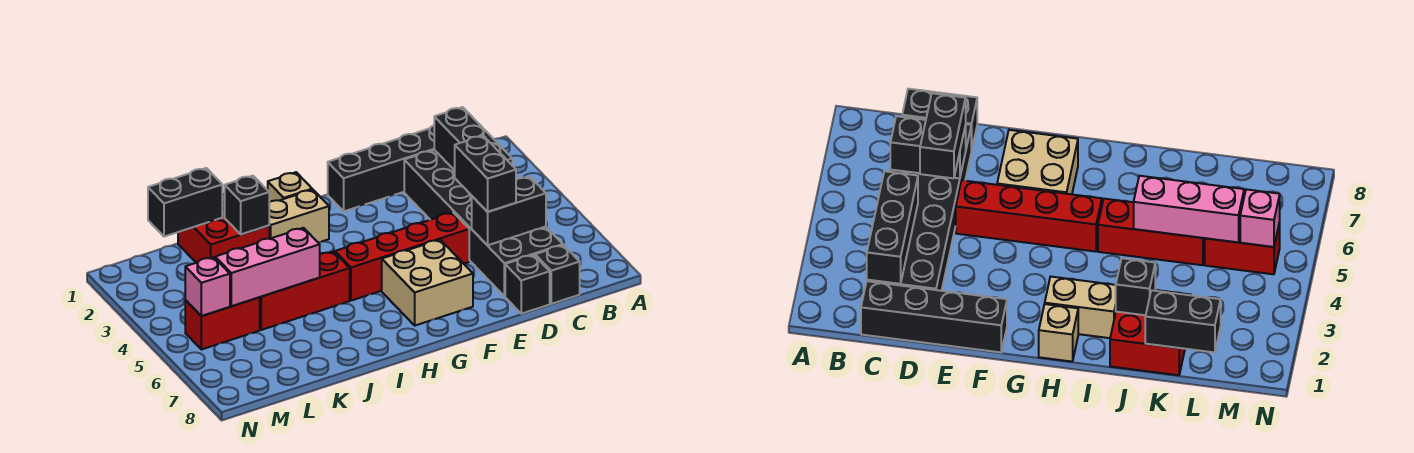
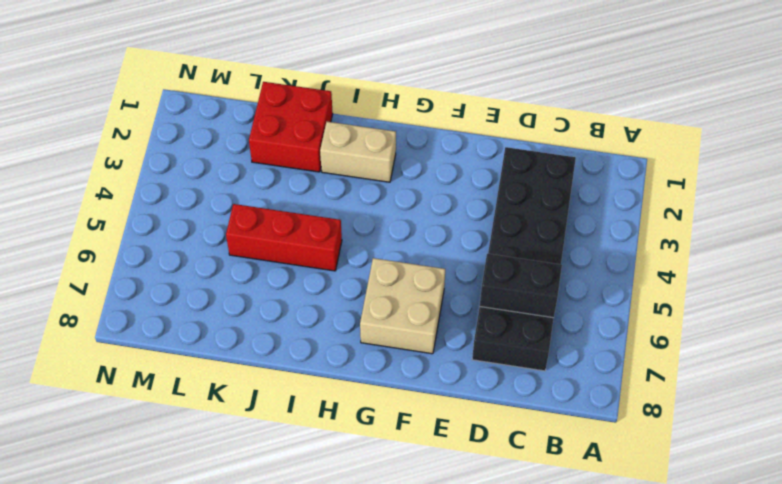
none -> black 1x4 brick [328,126,434,211]
none -> black 1x1 brick [535,245,580,304]
none -> black 1x1 brick [505,255,550,314]

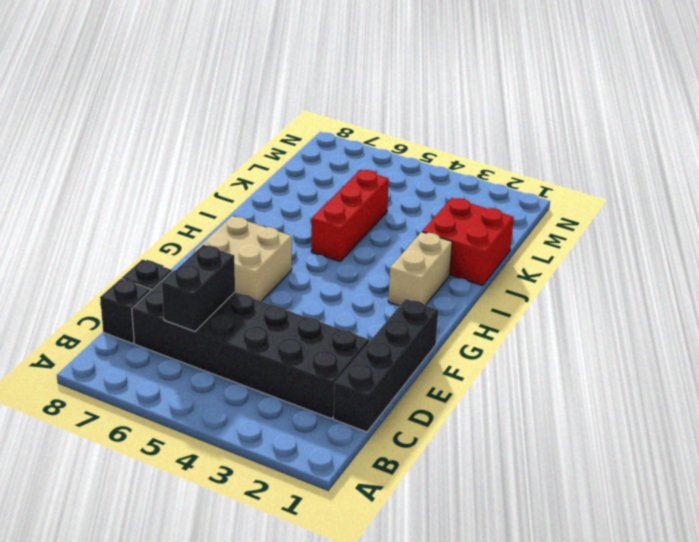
none -> red 1x4 brick [335,213,469,301]
none -> tan 1x1 brick [268,172,312,202]
none -> red 1x2 brick [185,297,260,350]

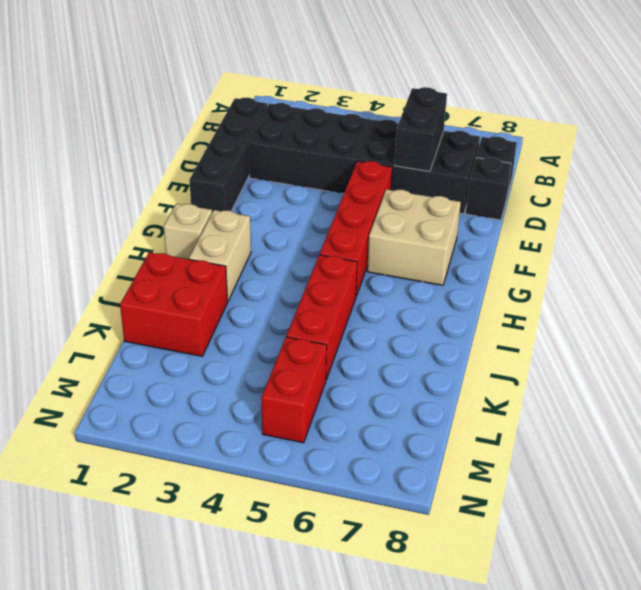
none -> black 1x3 brick [434,107,512,171]
none -> black 1x1 brick [225,176,269,234]
none -> pink 1x3 brick [215,228,320,306]

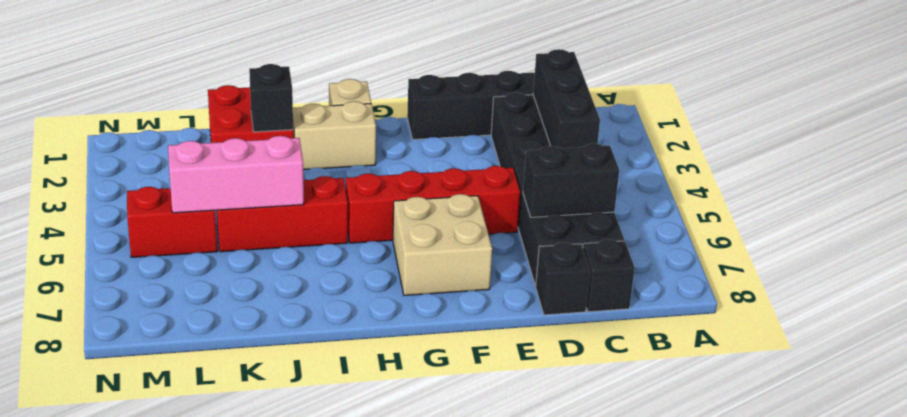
none -> black 1x2 brick [148,168,222,237]
none -> pink 1x1 brick [185,257,230,316]
none -> black 1x2 brick [455,136,516,212]

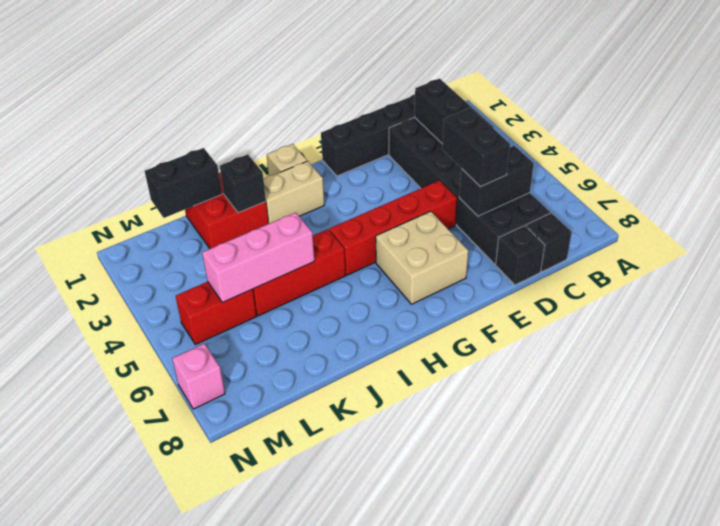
pink 1x1 brick [172,343,225,409] -> pink 1x1 brick moved to [185,257,230,316]

